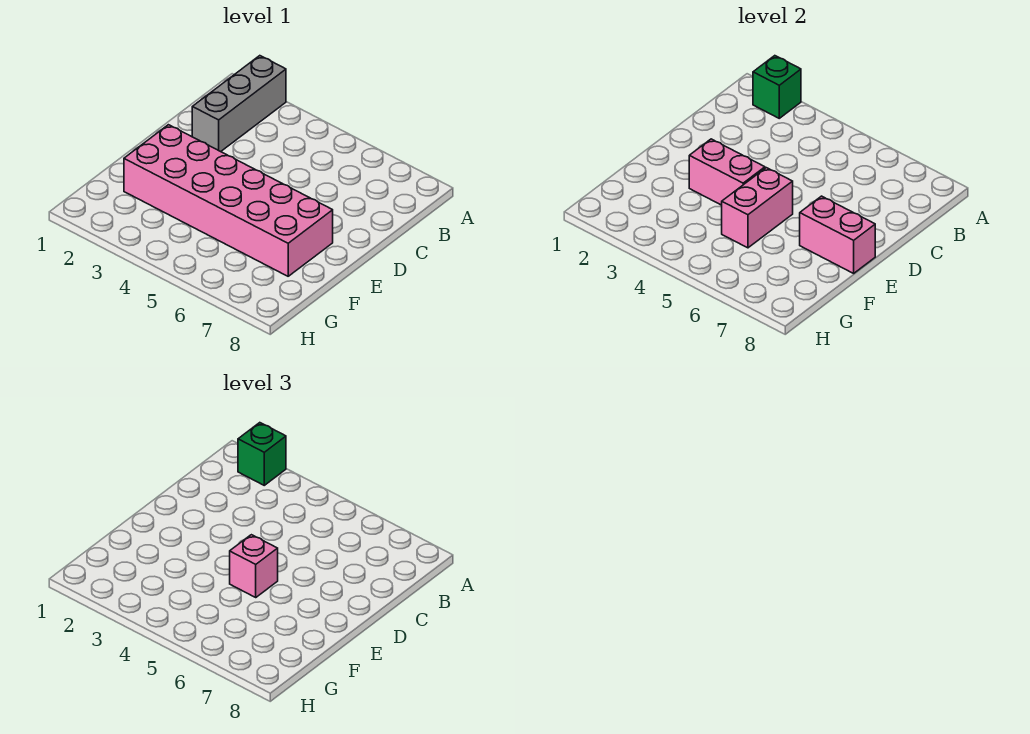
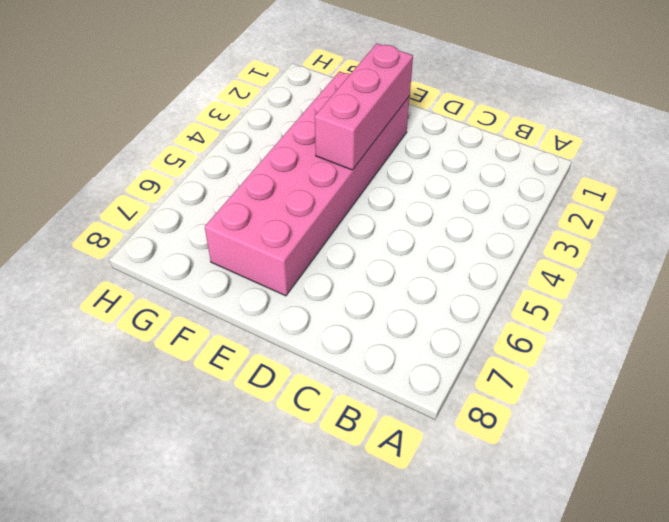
pink 1x3 brick [315,44,413,170] -> pink 1x2 brick [689,139,765,205]
none -> grey 1x3 brick [192,56,286,152]
none -> green 1x1 brick [753,56,801,118]

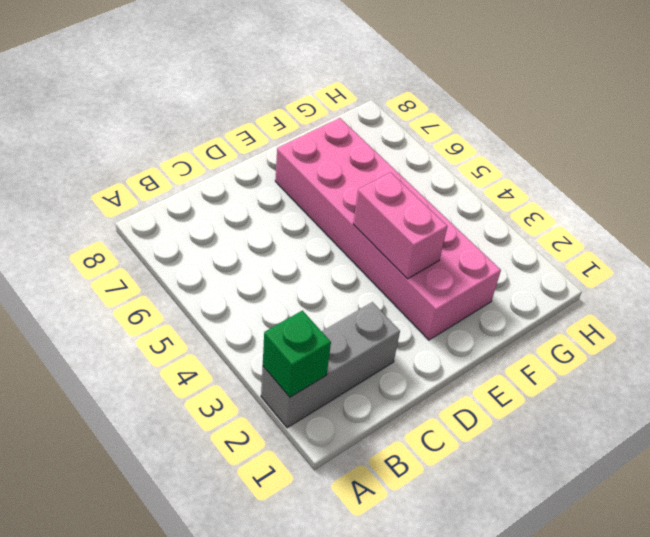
none -> pink 1x2 brick [722,168,793,248]
none -> pink 1x2 brick [800,196,875,273]

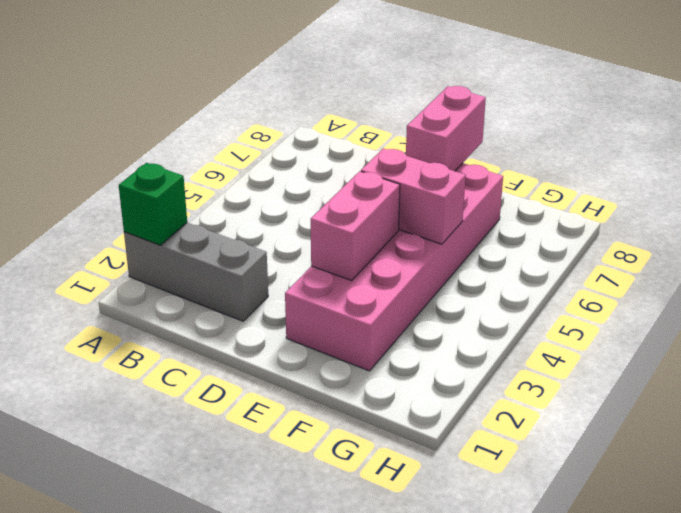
none -> green 1x1 brick [238,423,286,485]
none -> pink 1x1 brick [230,535,278,597]

